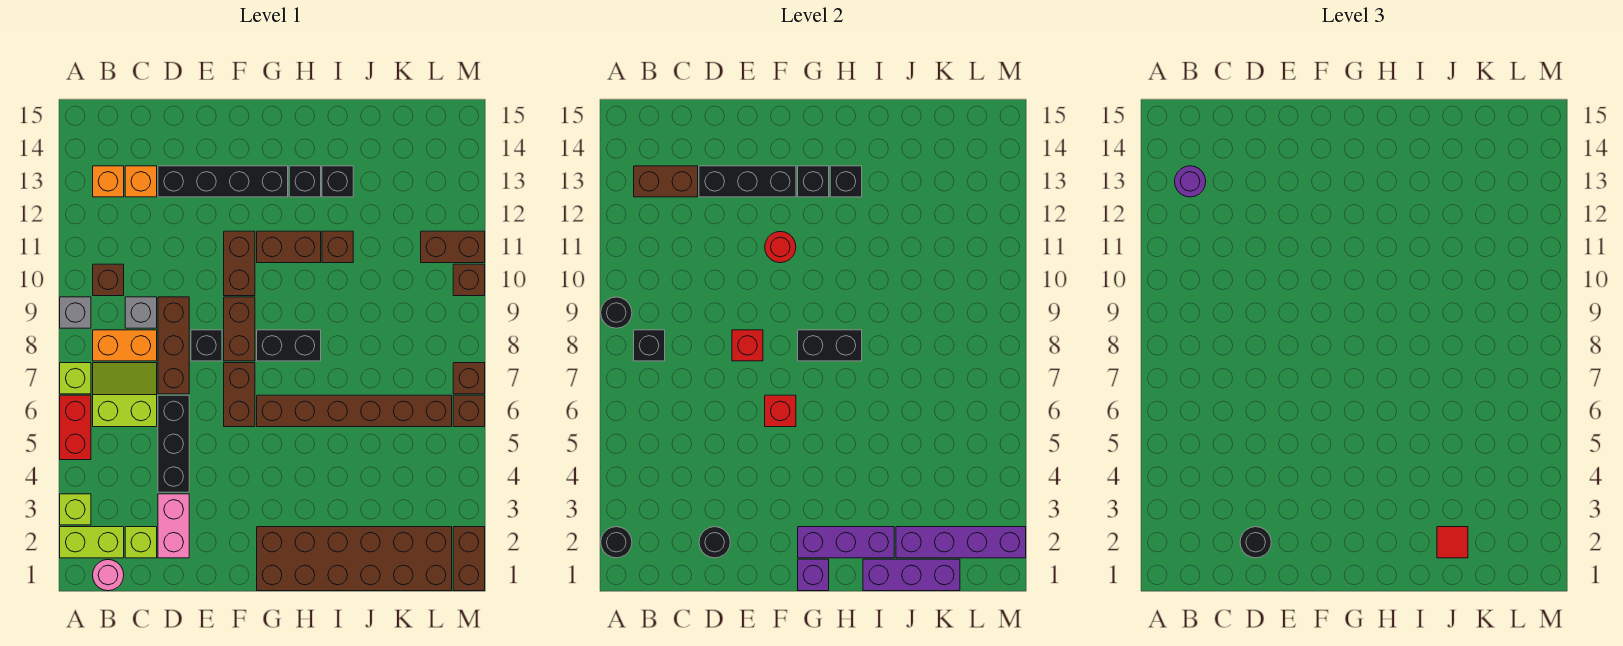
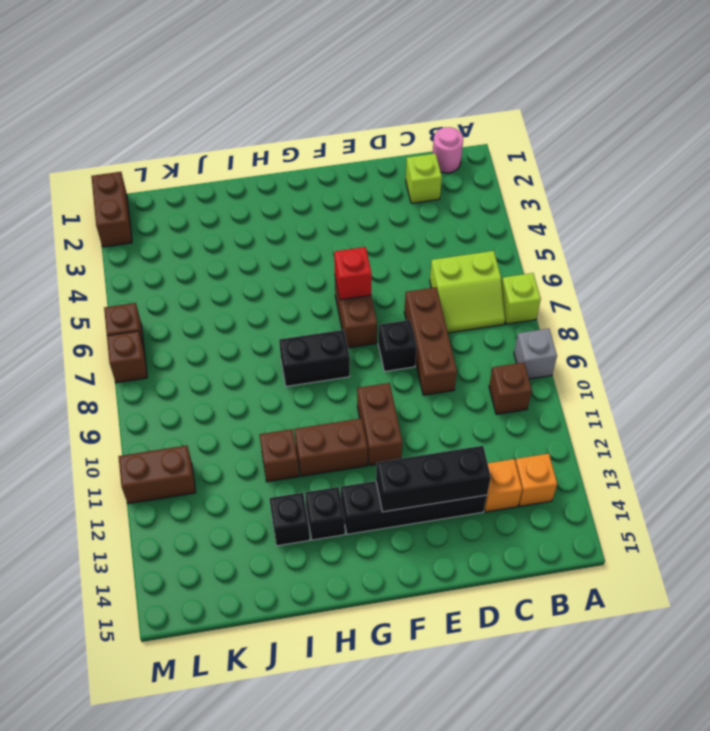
none -> lime 1x2 brick [60,527,124,558]
none -> lime 1x1 brick [60,494,91,525]
none -> red 1x2 brick [60,395,91,460]
none -> orange 1x2 brick [93,330,157,361]

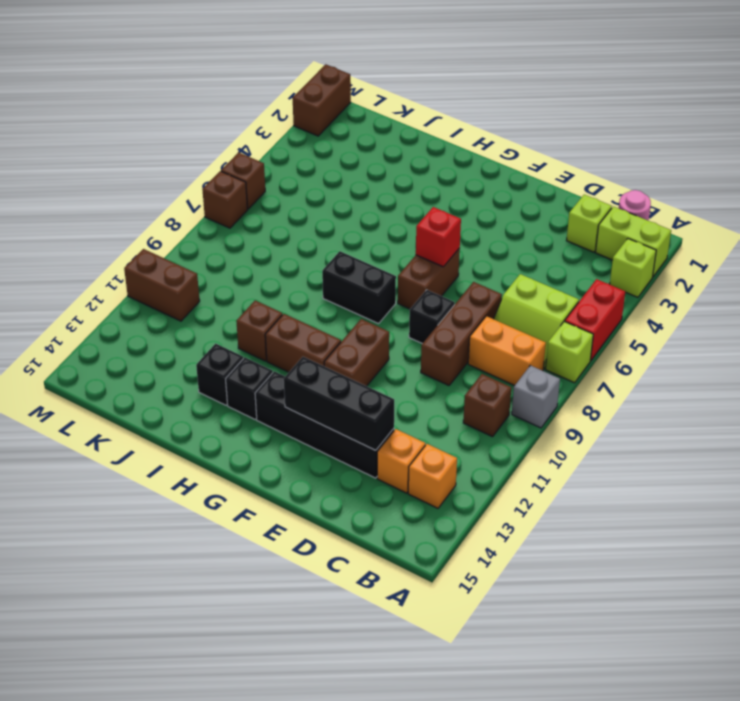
none -> grey 1x1 brick [125,297,157,328]
none -> pink 1x2 brick [158,494,189,558]
none -> black 1x3 brick [158,395,189,492]
none -> brown 1x2 brick [224,297,255,361]

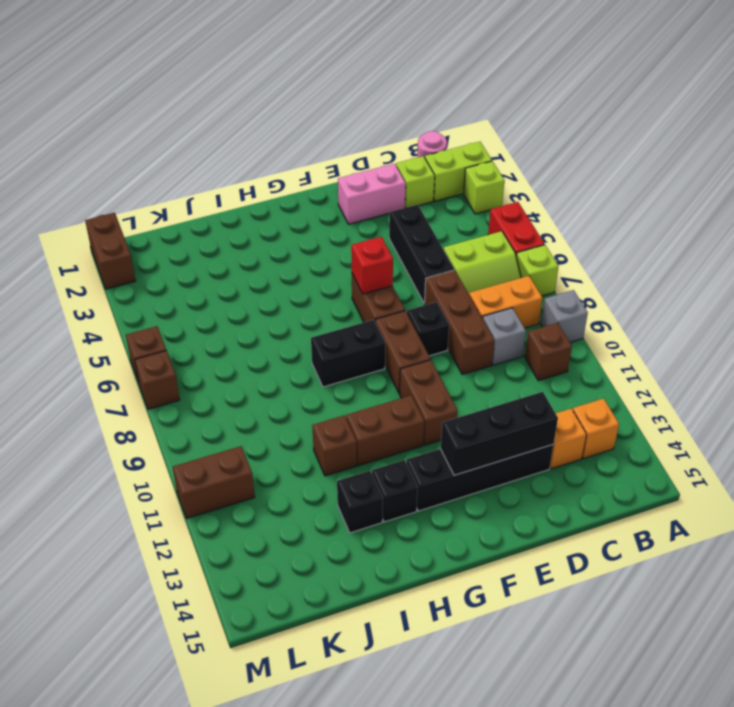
pink 1x2 brick [338,164,406,224] -> pink 1x2 brick turned to [158,494,189,558]
none -> brown 2x6 brick [257,527,452,591]
none -> brown 1x6 brick [257,395,452,427]
none -> brown 1x1 brick [453,264,485,296]
none -> black 1x1 round brick [601,527,632,558]

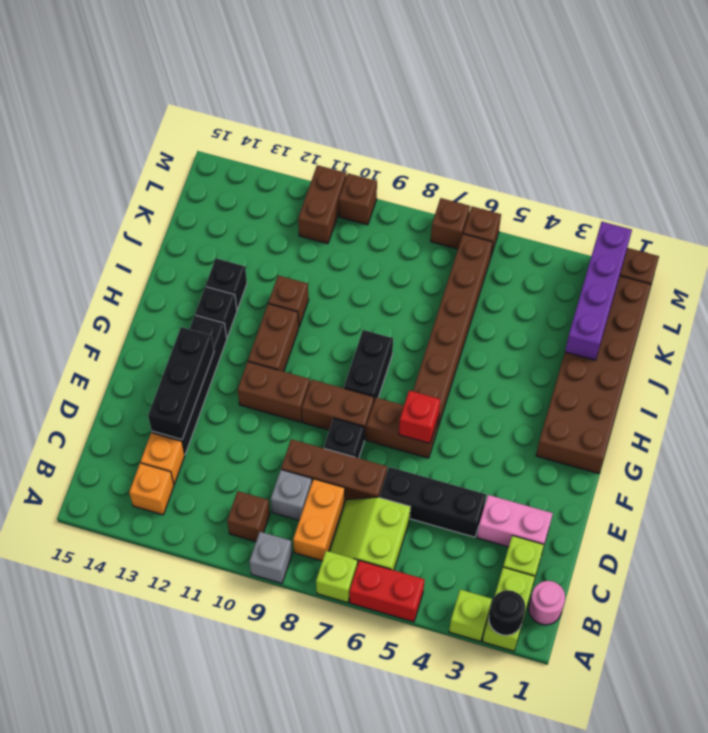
none -> black 1x1 round brick [601,297,632,328]
none -> black 1x1 brick [634,330,665,361]
none -> brown 1x2 brick [634,166,698,197]
none -> black 1x1 round brick [699,527,730,558]

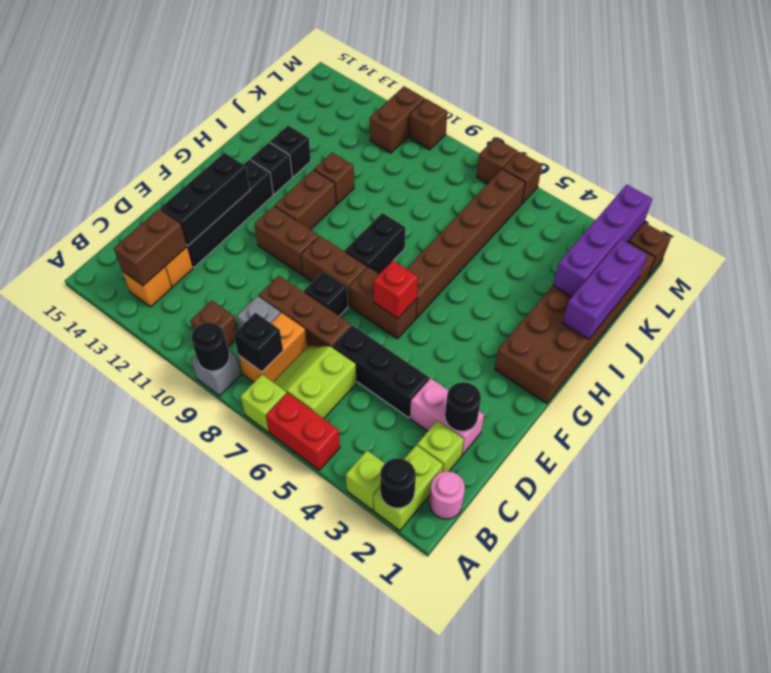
none -> red 1x1 brick [732,330,763,361]
none -> red 1x1 round brick [765,232,796,263]
none -> purple 1x1 brick [798,559,829,591]
none -> purple 1x3 brick [798,527,894,558]

